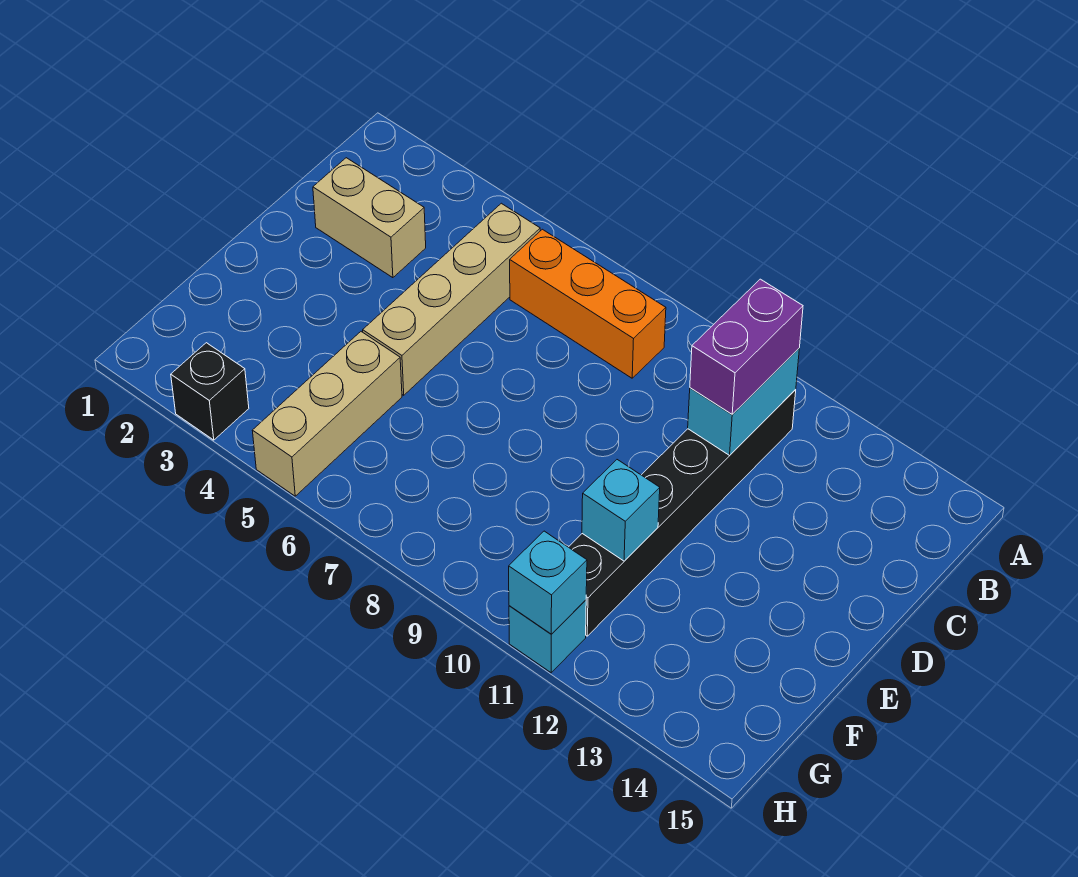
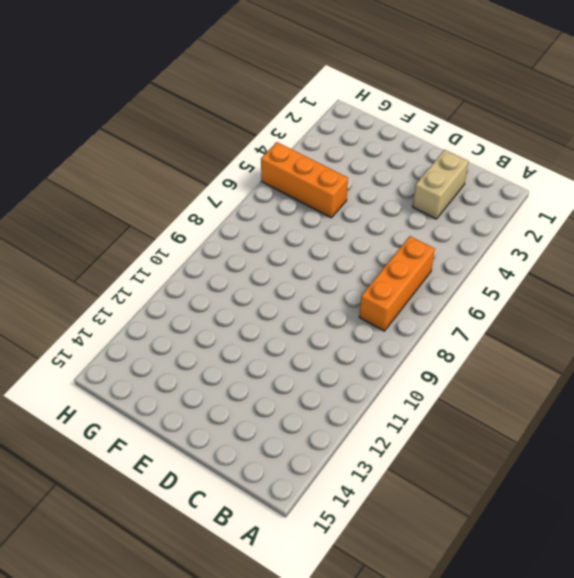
orange 1x3 brick [261,142,348,218] -> tan 1x3 brick [252,332,402,496]
none -> tan 1x4 brick [363,203,540,395]
none -> black 1x6 brick [569,390,796,636]

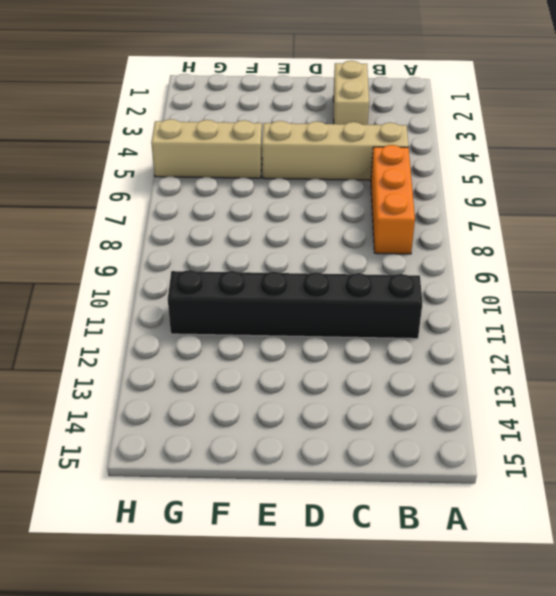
none -> black 1x1 brick [171,343,249,440]
none -> cyan 1x1 brick [509,600,586,673]

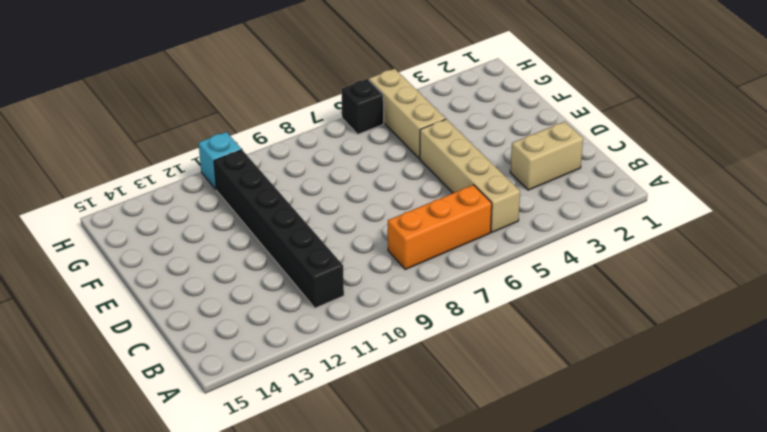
black 1x1 brick [341,79,384,134] -> black 1x1 brick moved to [171,343,249,440]
none -> cyan 1x2 brick [688,349,799,455]
none -> cyan 1x1 brick [582,460,660,561]

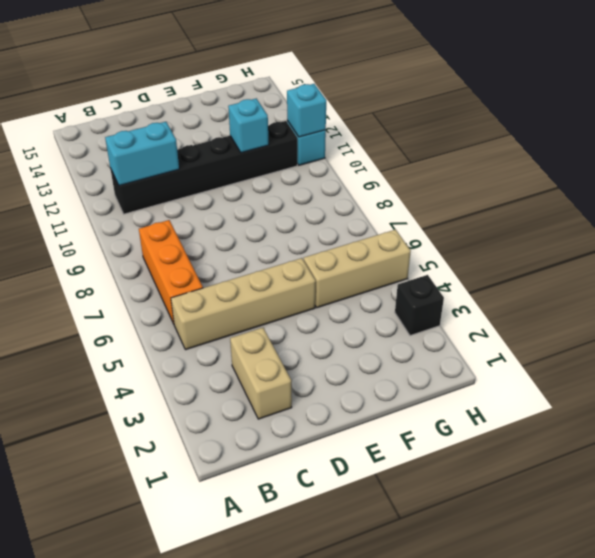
none -> purple 1x2 brick [690,279,803,414]

